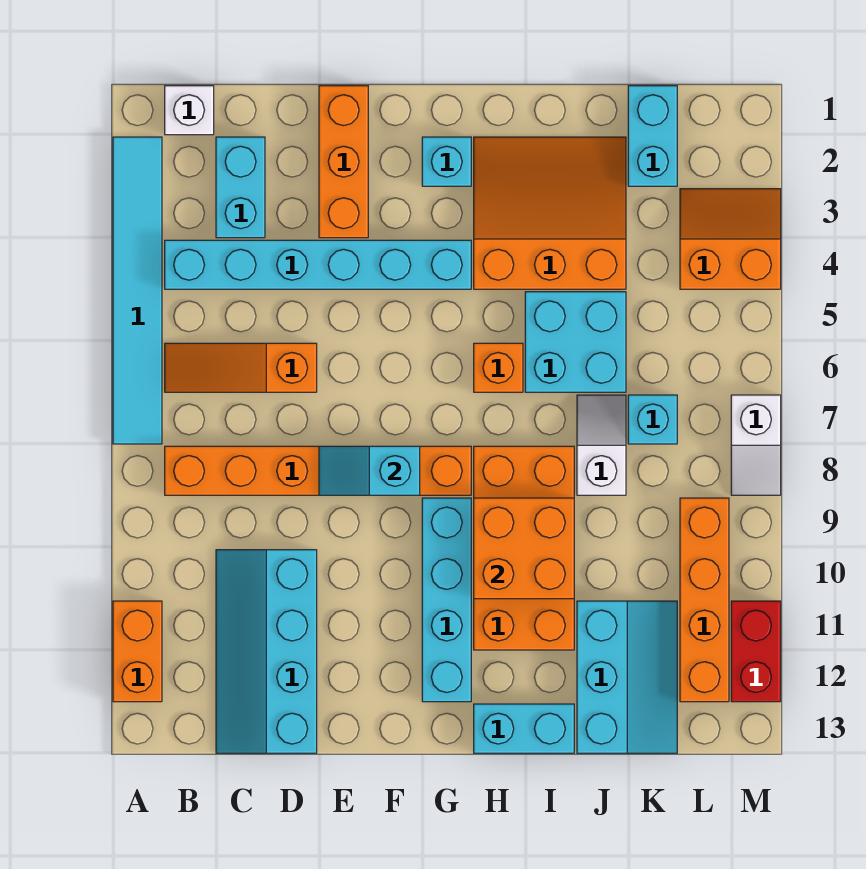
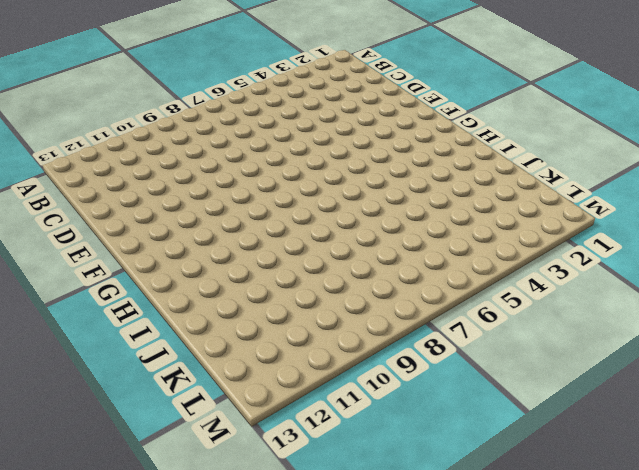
none -> cyan 1x6 tile [113,137,162,444]
none -> orange 1x2 brick [113,601,162,702]
none -> white 1x1 brick [165,86,214,135]

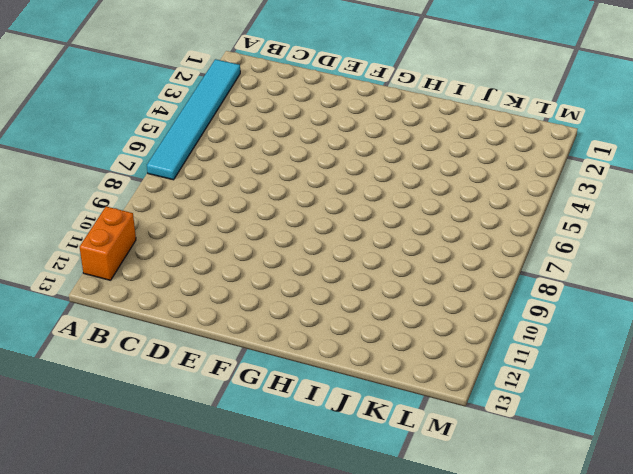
none -> white 1x1 brick [165,86,214,135]
none -> cyan 1x6 brick [165,240,471,289]
none -> orange 1x3 slope [165,343,317,392]

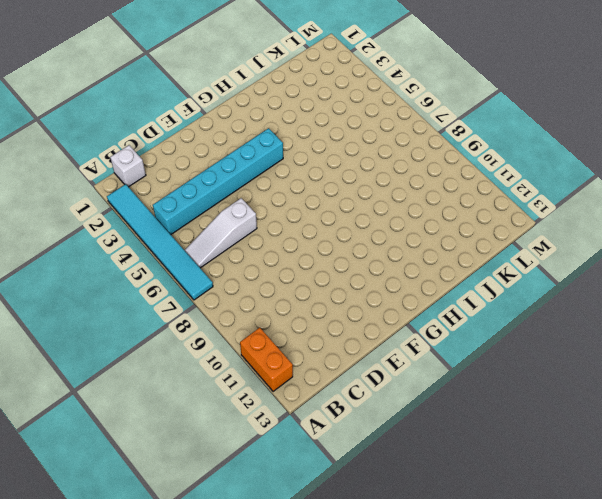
white 1x3 slope [185,198,257,268] -> orange 1x3 slope [165,343,317,392]
none -> orange 1x6 brick [165,446,471,495]
none -> cyan 1x2 brick [216,137,265,238]
none -> cyan 2x4 slope [216,550,317,753]

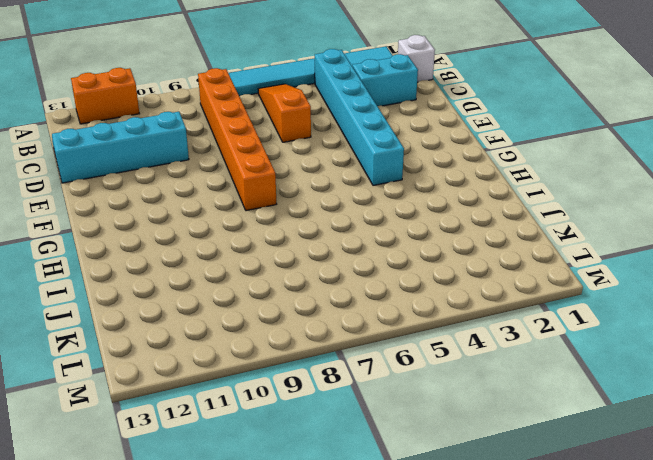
none -> orange 1x3 brick [319,86,368,238]
none -> cyan 1x1 brick [422,137,471,186]
none -> cyan 1x4 brick [422,498,471,702]

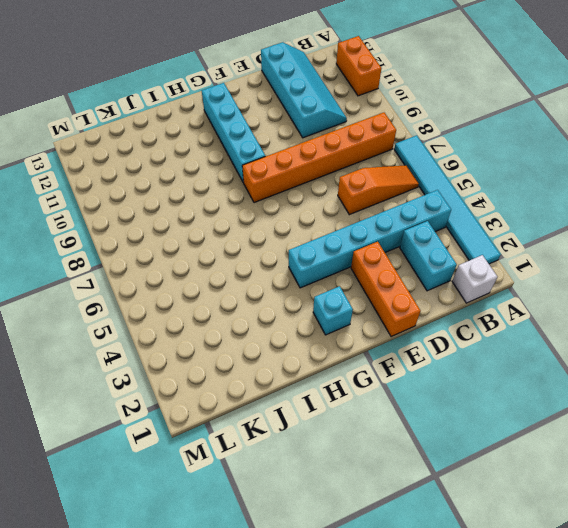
none -> orange 3x3 slope [474,137,626,289]
none -> orange 1x1 brick [474,343,523,392]
none -> orange 2x4 brick [474,446,574,650]

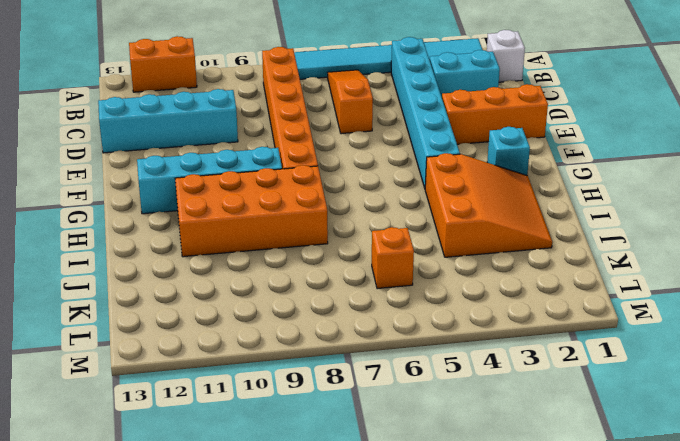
orange 1x1 brick [372,227,414,289] -> orange 1x1 brick moved to [474,343,523,392]
none -> cyan 1x2 brick [474,704,574,753]
none -> cyan 2x2 brick [525,292,626,392]
none -> white 1x2 slope [577,395,626,495]

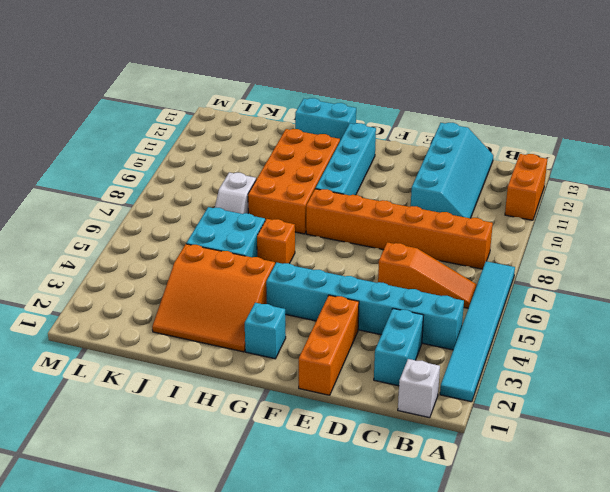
none -> cyan 2x3 slope [577,601,677,753]
none -> cyan 1x2 brick [628,86,677,186]
none -> cyan 1x1 brick [628,395,677,444]

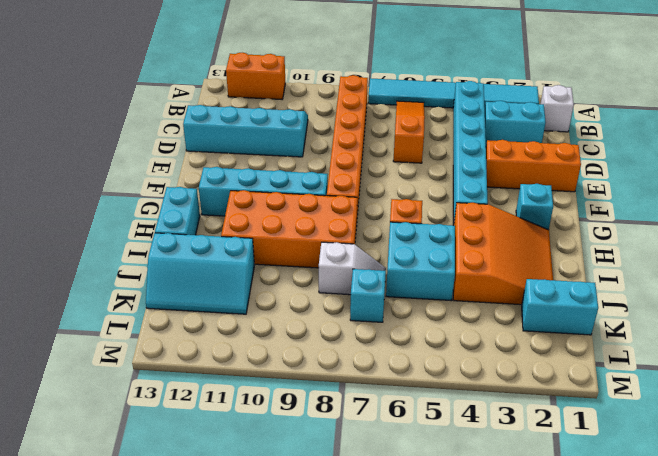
none -> orange 2x2 slope [680,189,781,289]
none -> orange 1x4 brick [680,498,729,702]
none -> white 1x2 slope [731,395,781,495]

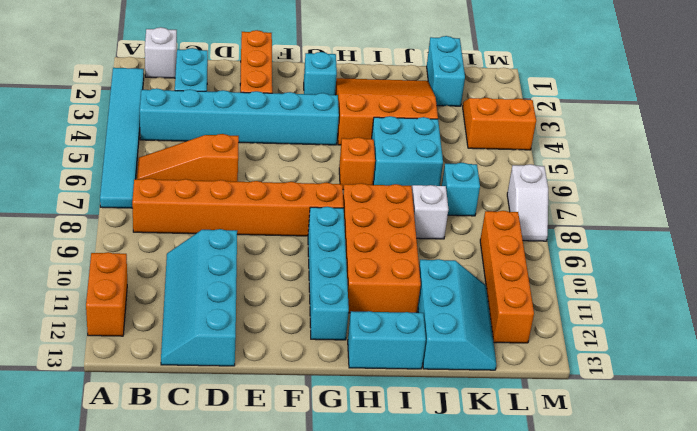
none -> red 1x2 brick [731,601,781,702]
none -> cyan 1x2 slope [319,446,420,495]
none -> orange 2x2 brick [474,498,574,599]

